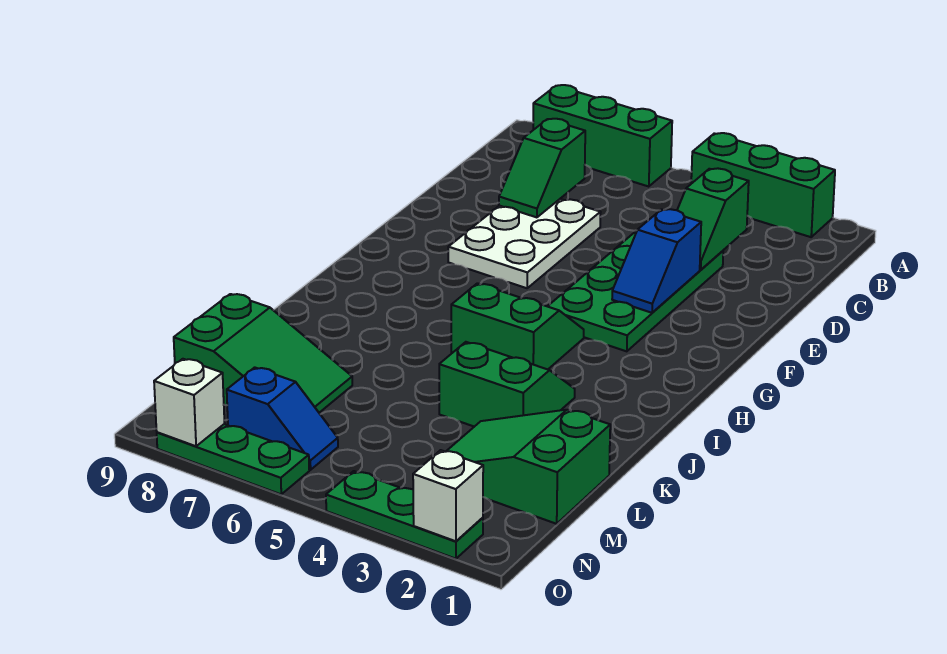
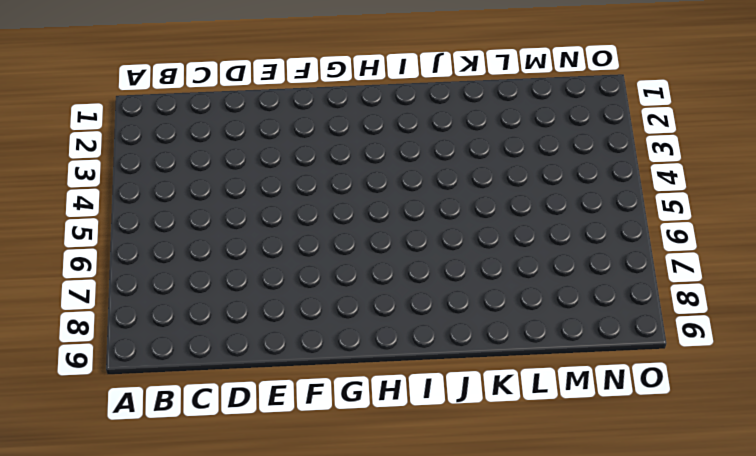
none -> green 1x3 brick [691,133,835,237]
none -> green 1x3 brick [533,85,672,186]
none -> green 2x4 plate [548,231,723,351]

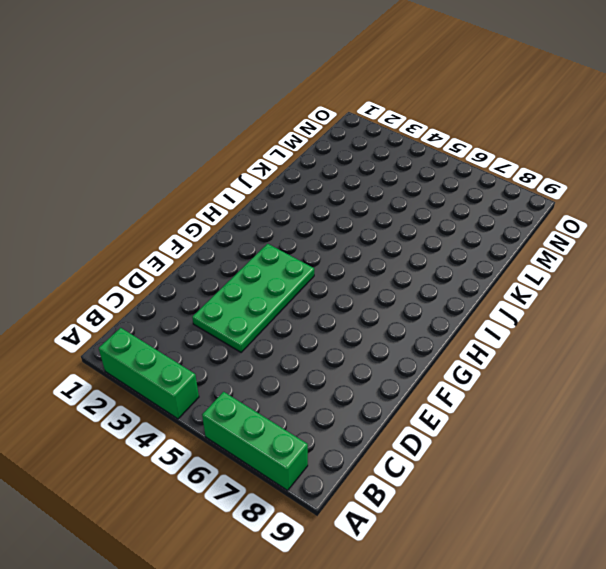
none -> white 2x3 plate [448,199,601,288]
none -> green 2x2 slope [451,283,584,369]
none -> green 2x2 slope [439,342,575,427]

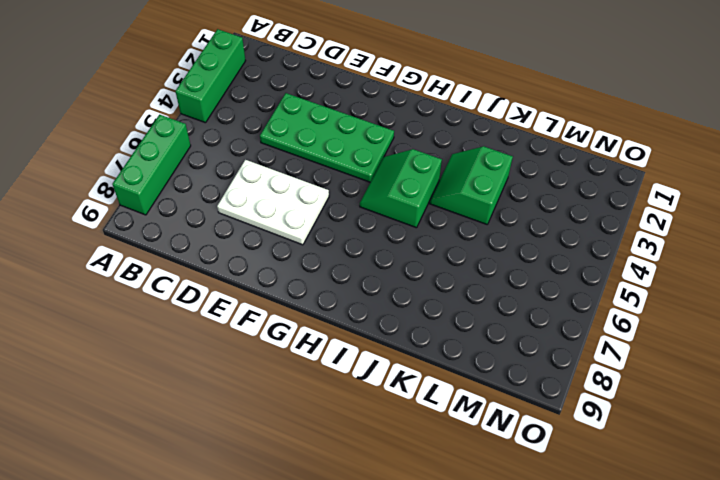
none -> green 2x3 slope [446,410,610,524]
none -> green 2x3 slope [174,294,352,413]
none -> blue 1x2 slope [227,367,338,470]

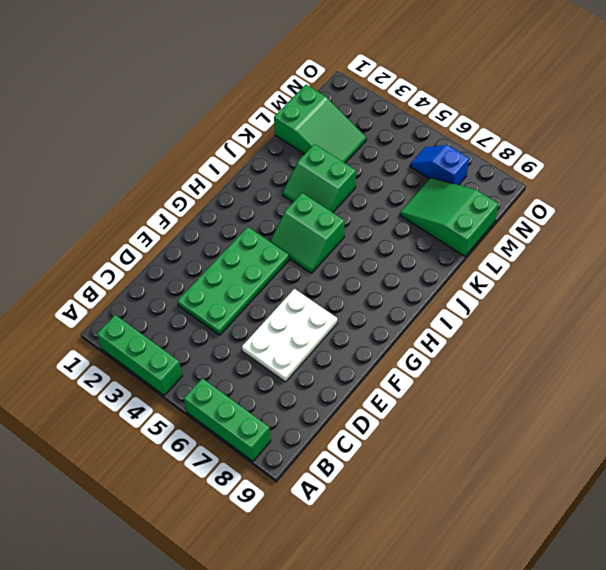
none -> green 1x3 plate [326,471,483,559]
none -> green 1x3 plate [157,424,309,494]
none -> green 1x2 slope [677,168,749,270]

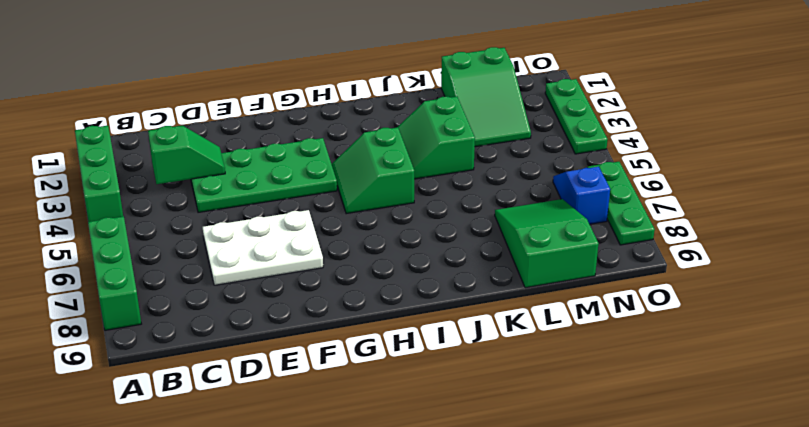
none -> green 1x2 slope [499,119,585,217]
none -> blue 1x2 slope [612,209,701,313]
none -> white 1x1 brick [413,450,483,541]

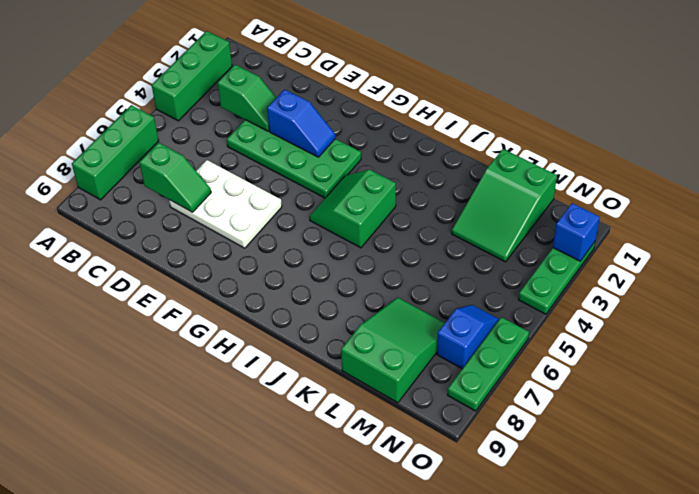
blue 1x1 brick [553,203,600,261] -> white 1x1 brick [413,450,483,541]
none -> green 2x2 slope [439,342,575,427]
none -> white 1x1 brick [154,359,225,446]

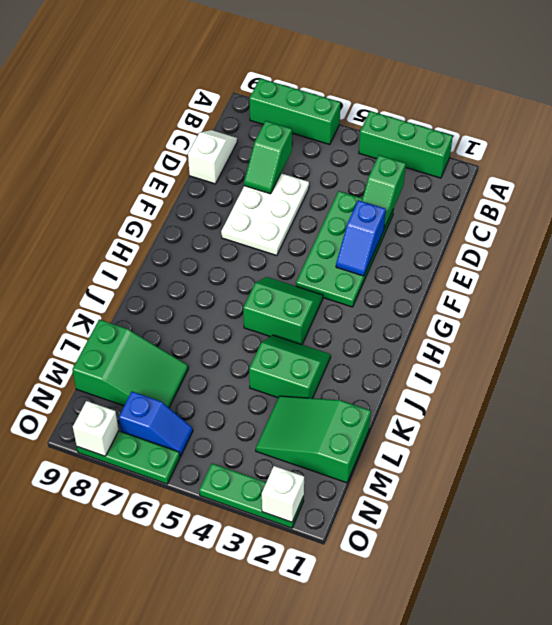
white 1x2 slope [188,130,237,184] -> none

